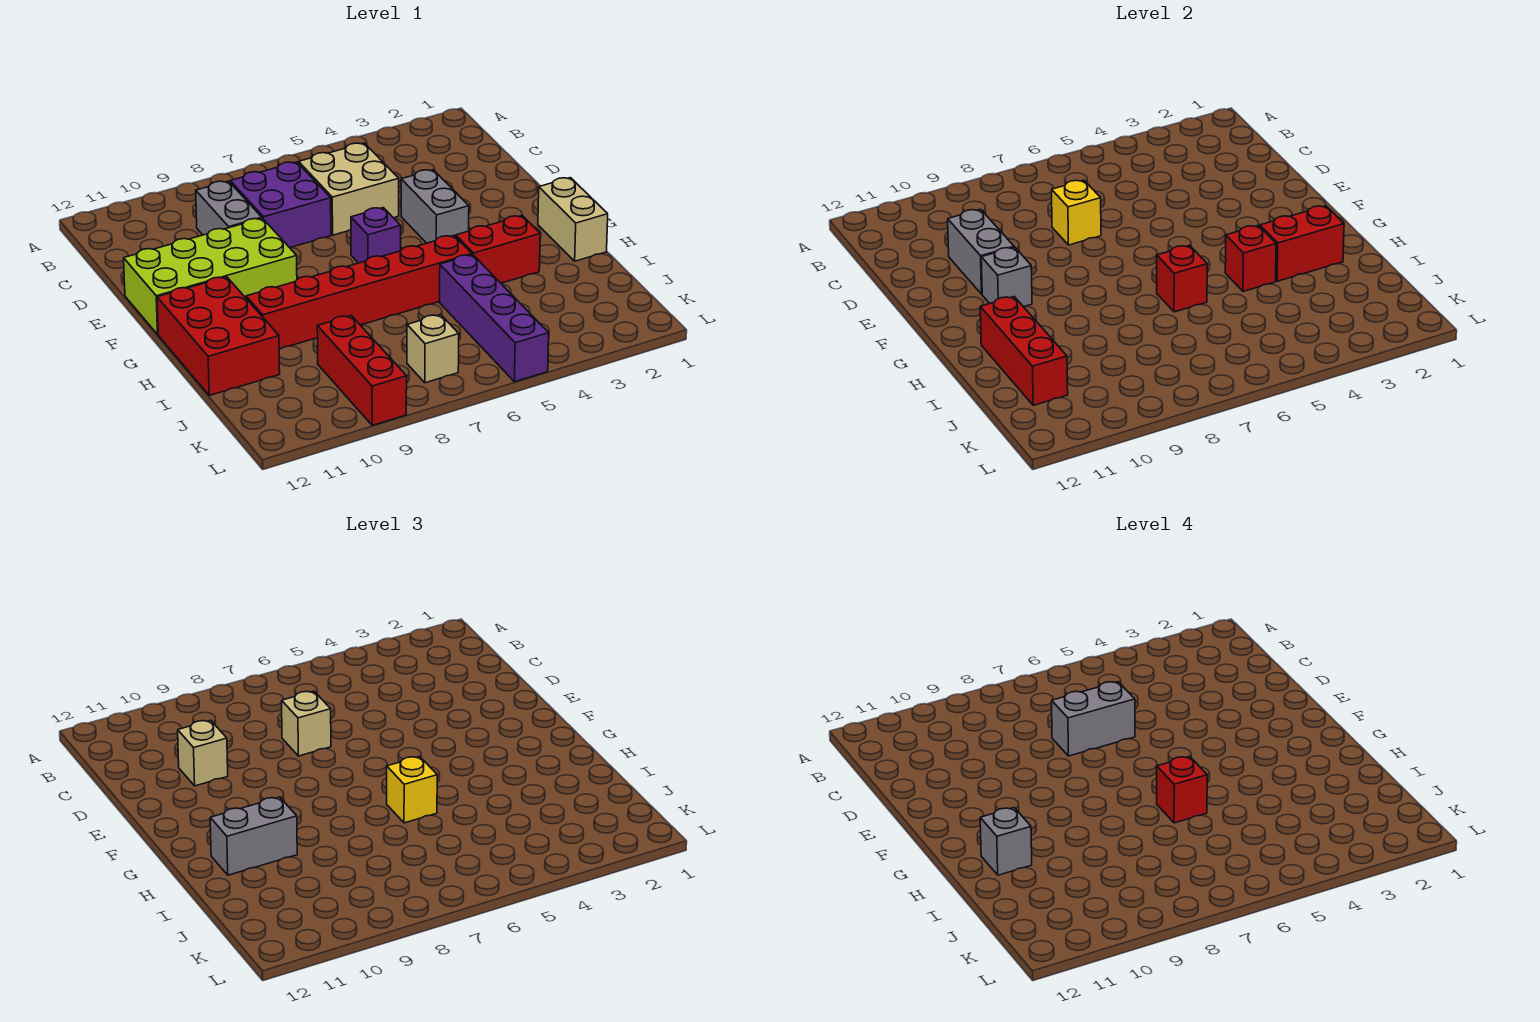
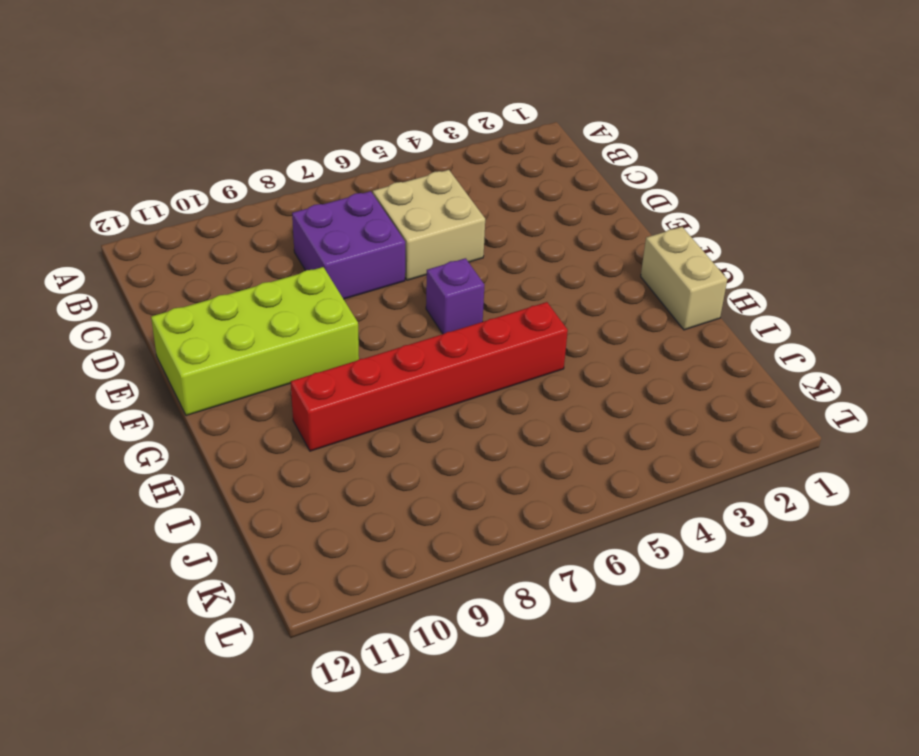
none -> grey 1x2 brick [196,181,262,235]
none -> grey 1x2 brick [401,170,469,243]
none -> red 2x3 brick [157,277,280,396]

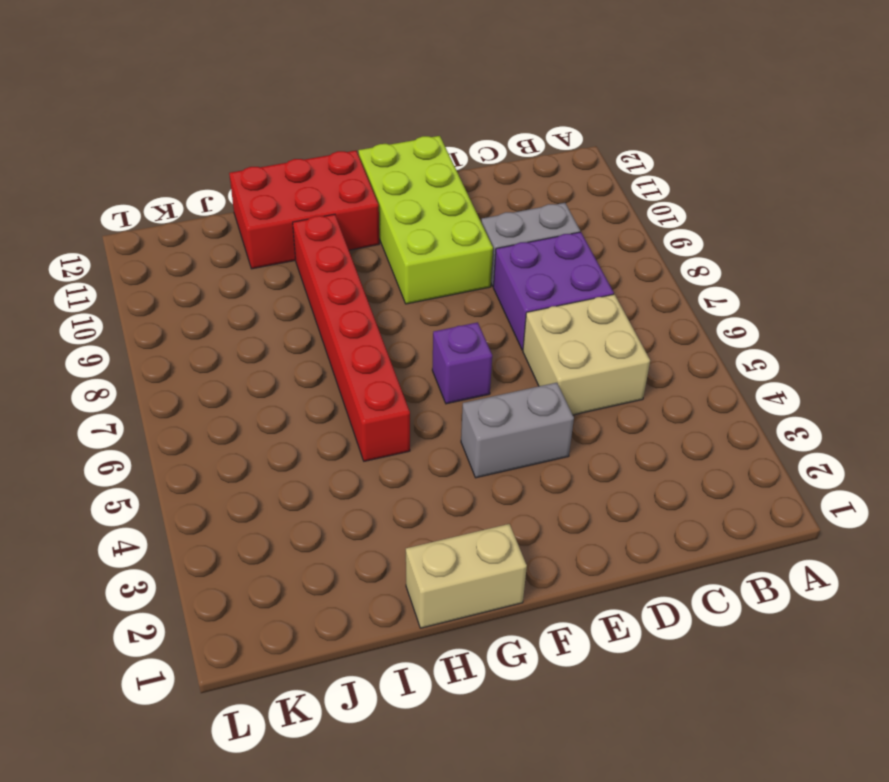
none -> red 1x2 brick [456,216,540,283]
none -> purple 1x4 brick [440,255,549,382]
none -> red 1x3 brick [317,316,407,425]

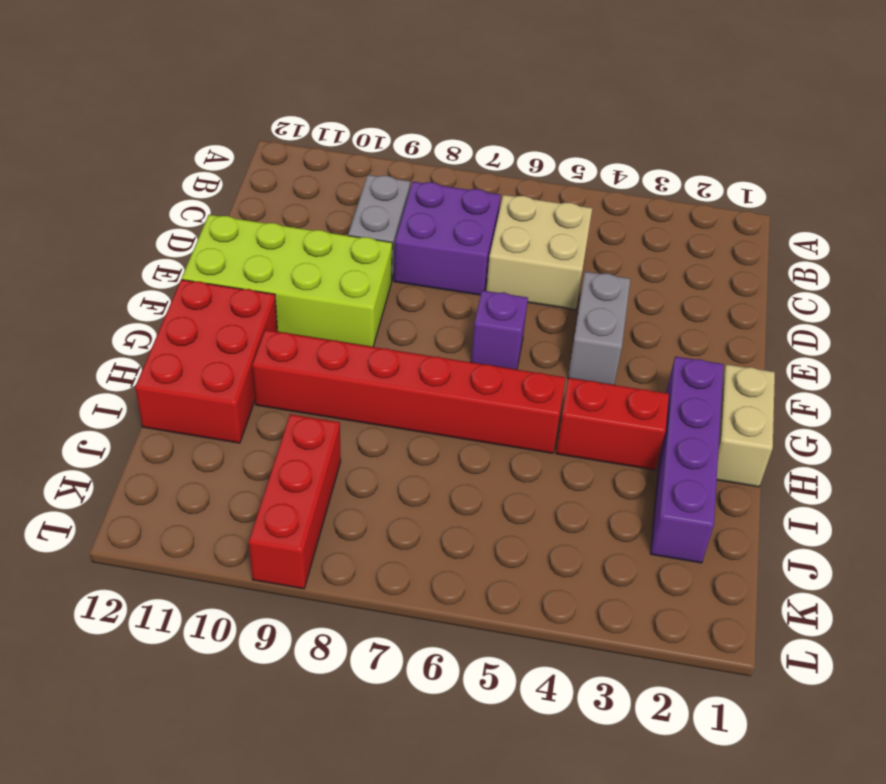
purple 1x4 brick [650,356,724,563] -> purple 1x4 brick moved to [440,255,549,382]
none -> tan 1x1 brick [407,315,459,383]
none -> yellow 1x1 brick [1052,180,1101,245]
none -> grey 1x2 brick [948,209,1014,294]

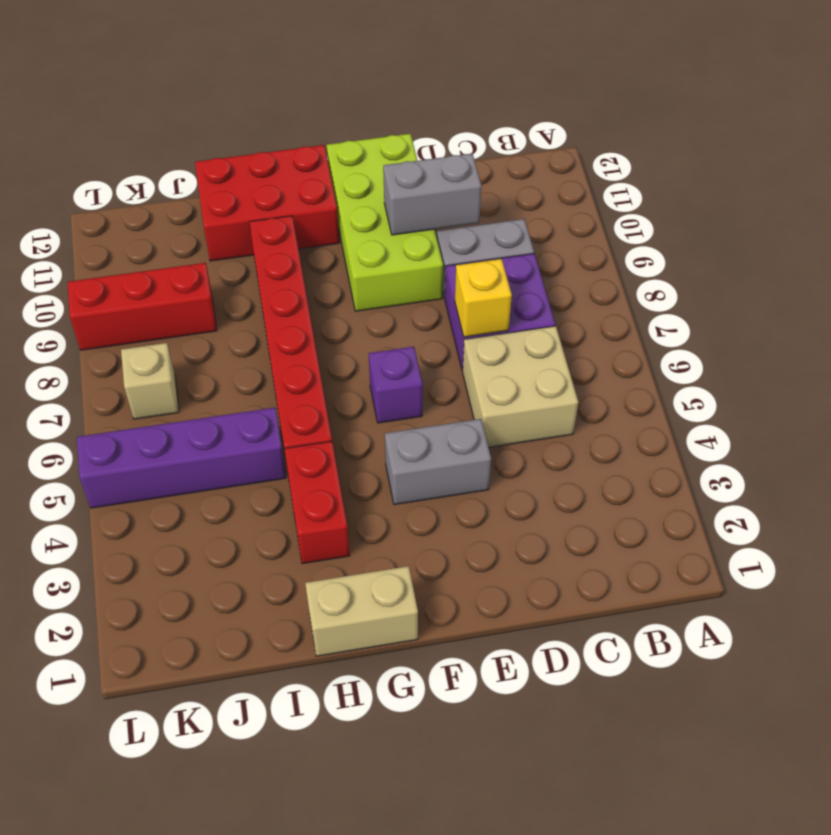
none -> grey 1x1 brick [981,247,1032,306]
none -> red 1x2 brick [1260,206,1344,281]
none -> red 1x1 brick [1225,226,1276,291]

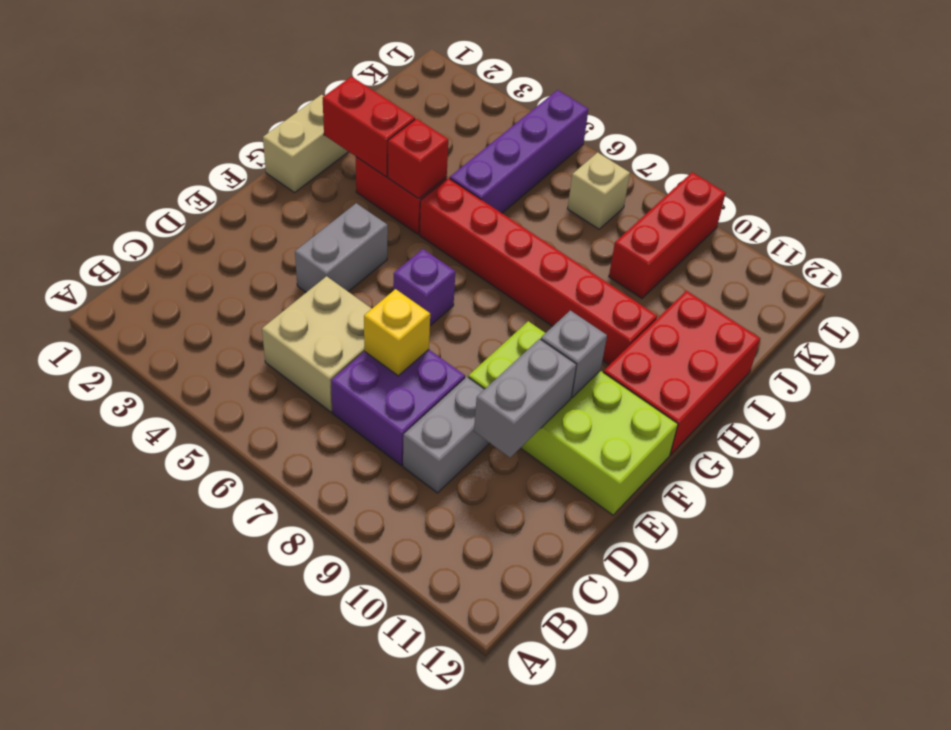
none -> red 1x1 brick [1157,245,1207,312]
none -> red 1x3 brick [980,297,1068,405]
none -> tan 1x1 brick [282,691,331,756]

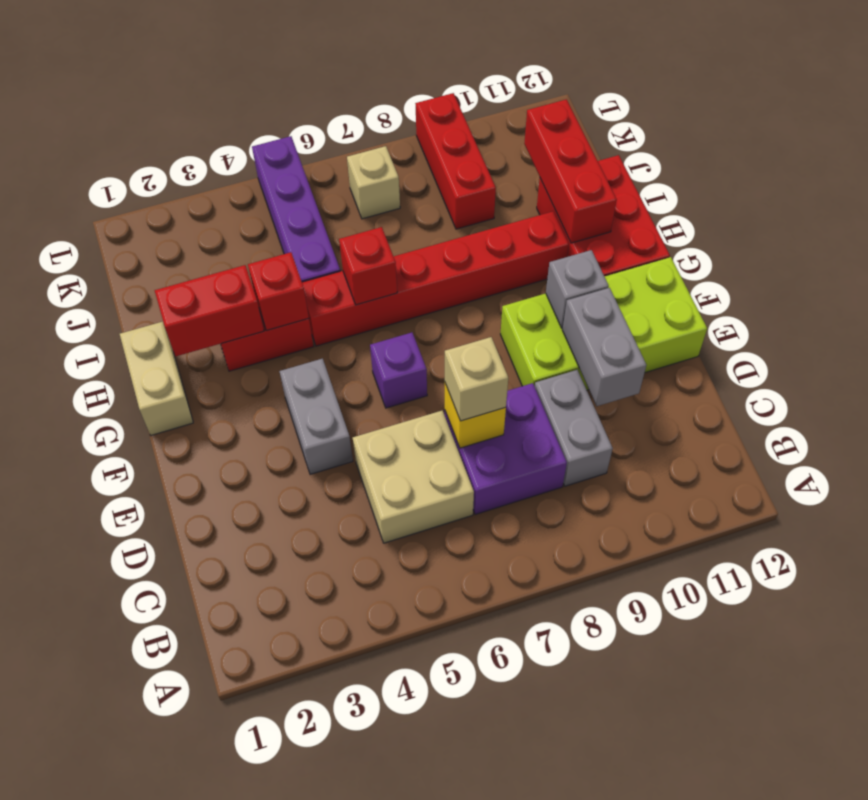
none -> tan 1x1 brick [178,720,228,786]
none -> yellow 1x1 brick [387,756,437,823]
none -> grey 1x2 brick [210,797,297,875]

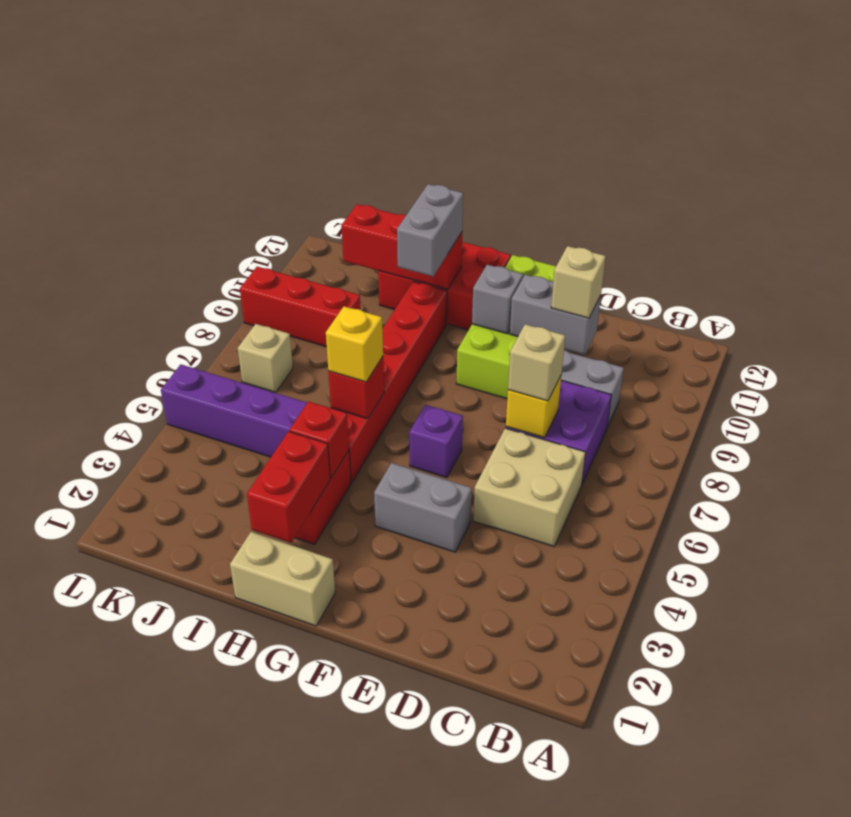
none -> grey 1x2 brick [1052,682,1135,756]
none -> red 1x1 brick [1157,756,1207,823]
none -> grey 1x1 brick [980,808,1032,875]

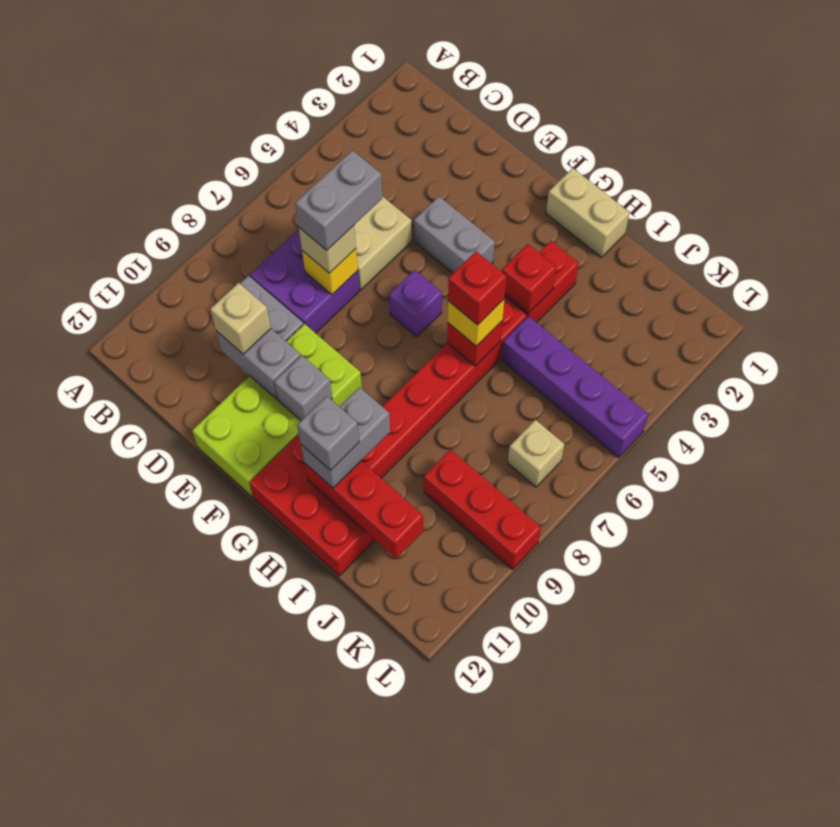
none -> red 1x2 brick [1260,206,1344,281]

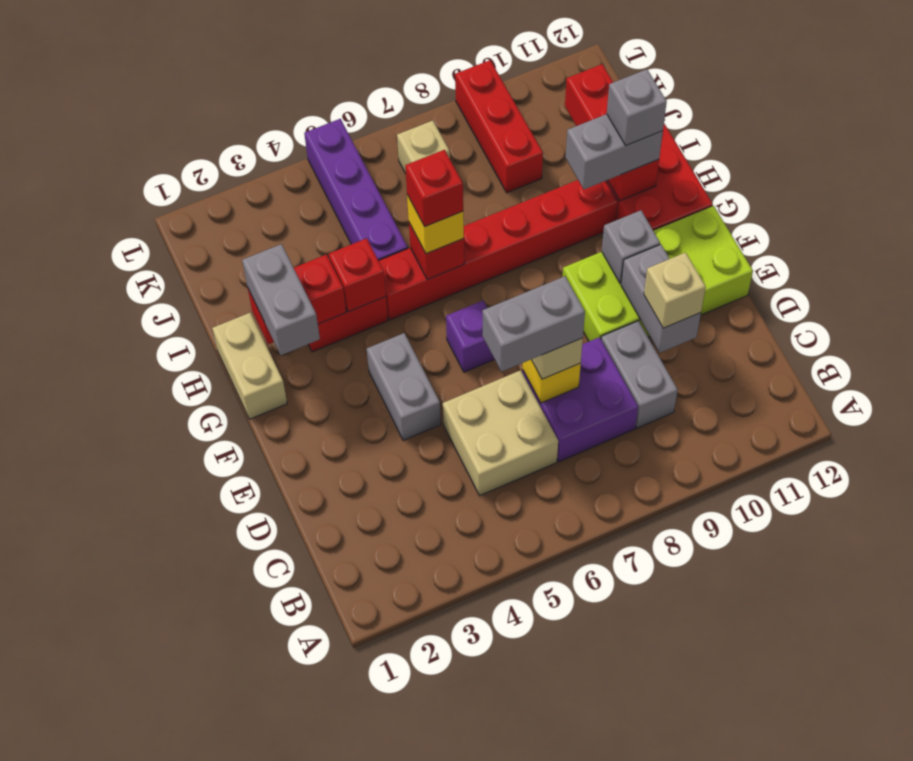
grey 1x2 brick [242,244,320,355] -> none

